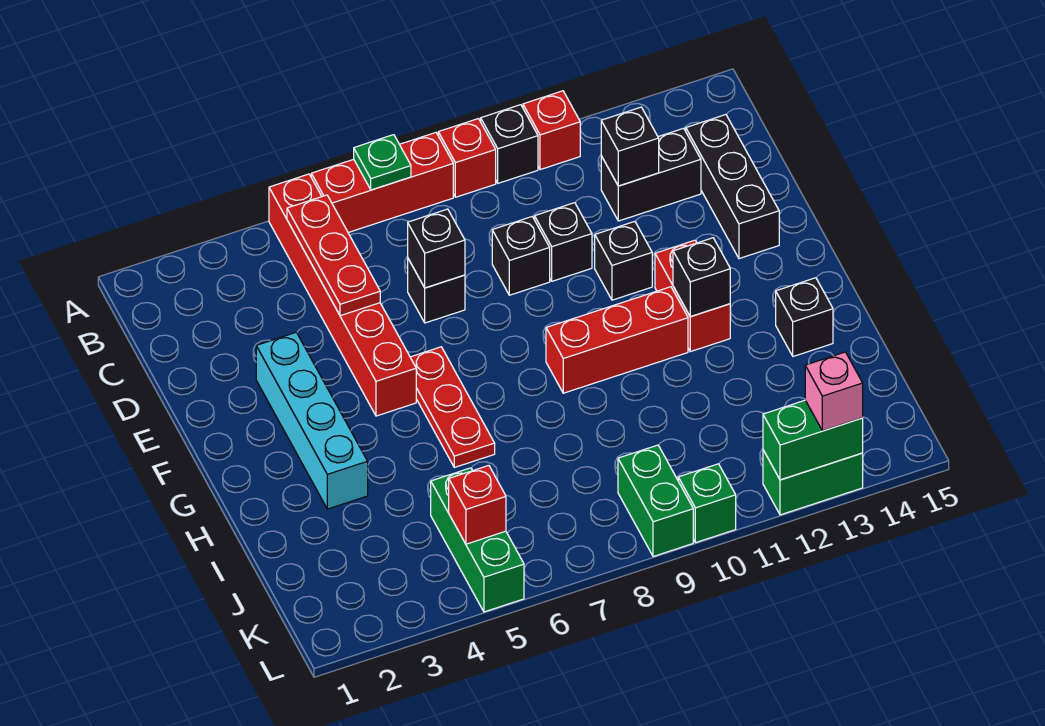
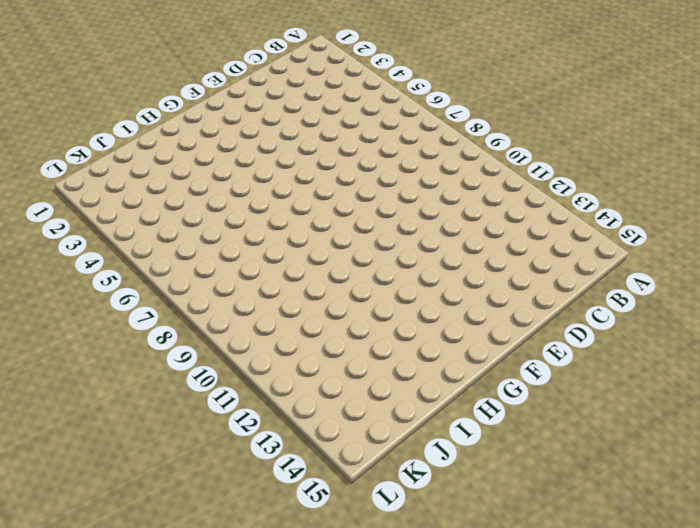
none -> red 1x6 brick [269,174,416,416]
none -> red 1x3 brick [311,133,453,233]
none -> red 1x1 brick [438,119,496,197]

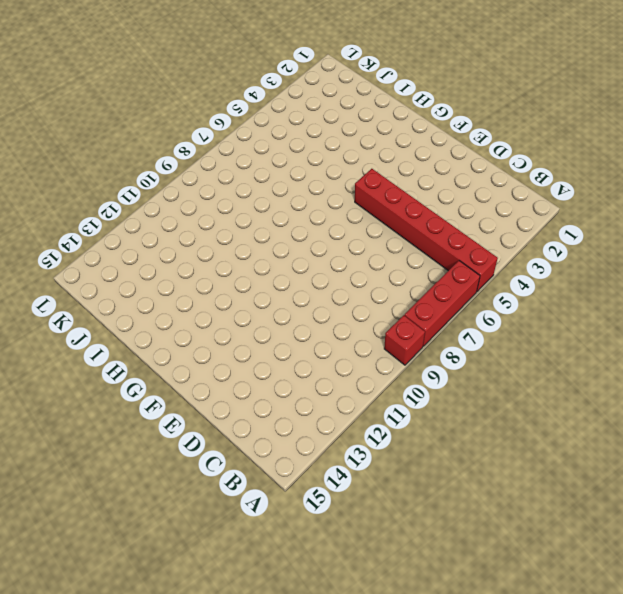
none -> black 1x1 brick [481,105,538,183]
none -> red 1x1 brick [523,91,580,170]
none -> black 1x2 brick [601,128,701,221]

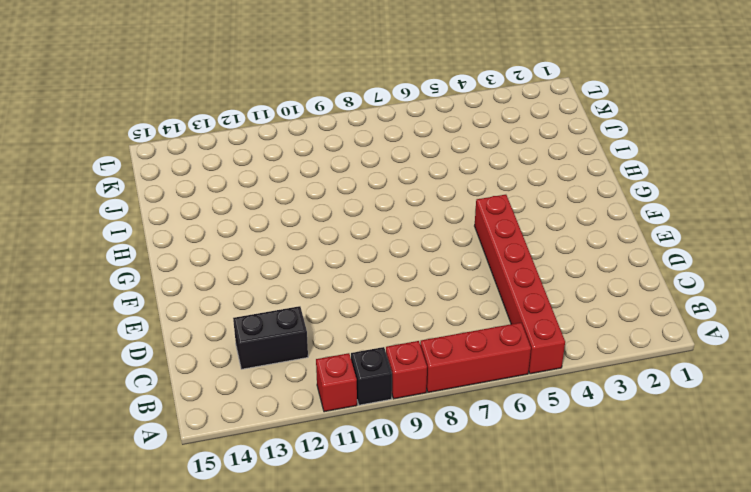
none -> black 1x3 brick [686,115,779,259]
none -> black 1x1 brick [408,259,465,323]
none -> black 1x1 brick [492,217,550,295]

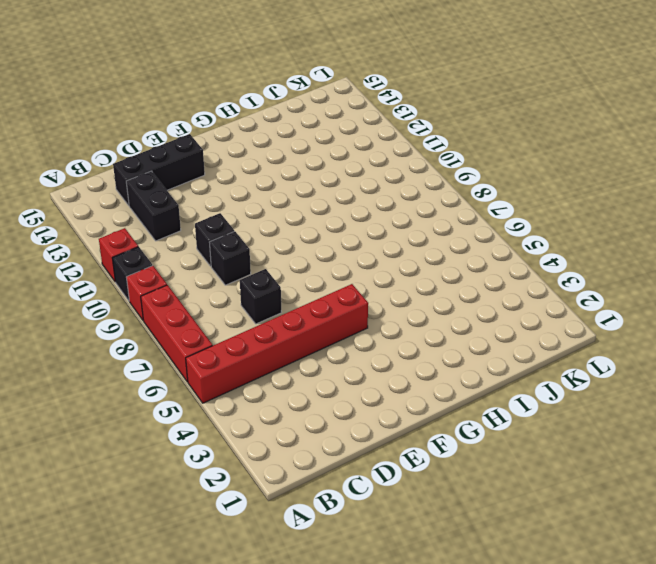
none -> cyan 1x4 brick [256,332,368,509]
none -> black 1x1 brick [595,222,652,300]
none -> red 1x3 plate [410,347,495,467]

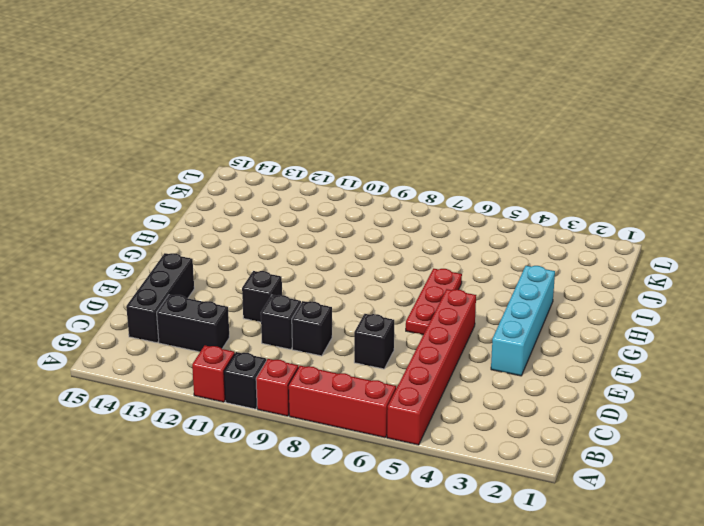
none -> red 1x2 brick [655,240,730,352]
none -> red 1x3 brick [546,287,688,393]
none -> black 1x1 brick [776,278,833,356]

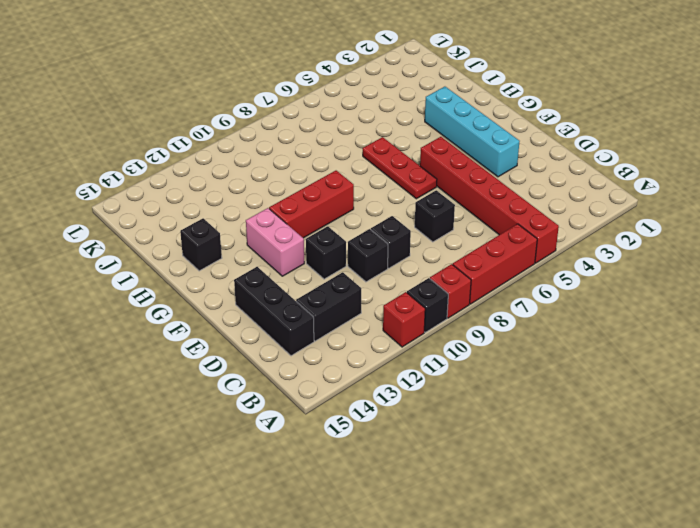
pink 1x2 brick [246,208,304,276] -> red 1x2 brick [655,240,730,352]
none -> green 1x3 brick [431,468,524,612]
none -> green 1x2 brick [618,445,693,557]
none -> green 1x1 brick [678,464,736,543]

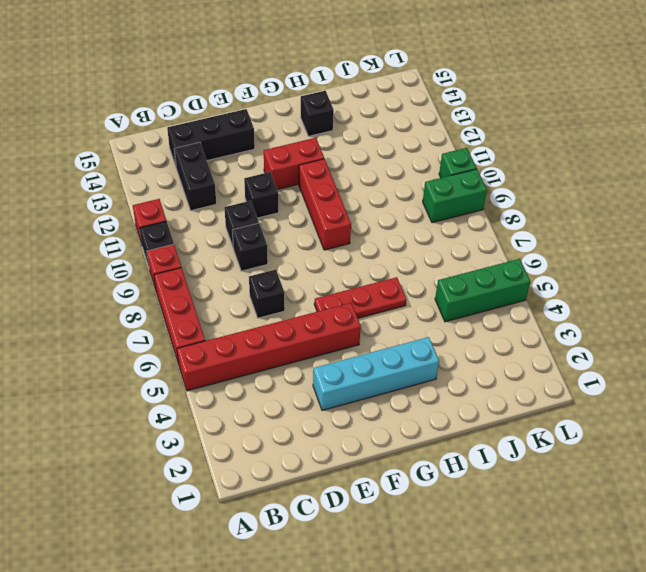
none -> green 1x2 brick [763,450,863,515]
none -> green 1x1 plate [354,135,411,190]
none -> red 1x3 plate [287,195,380,316]

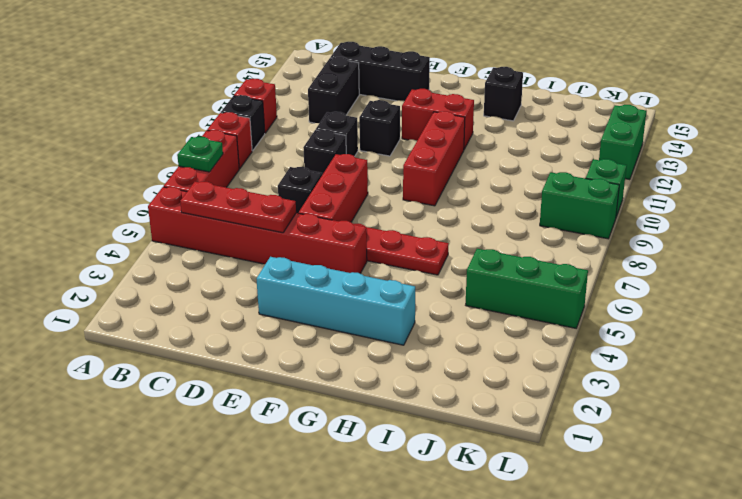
red 1x3 brick [299,154,368,222] -> none
none -> black 1x1 brick [601,107,659,186]
none -> black 1x1 brick [408,209,465,288]
none -> black 1x1 brick [673,238,730,317]

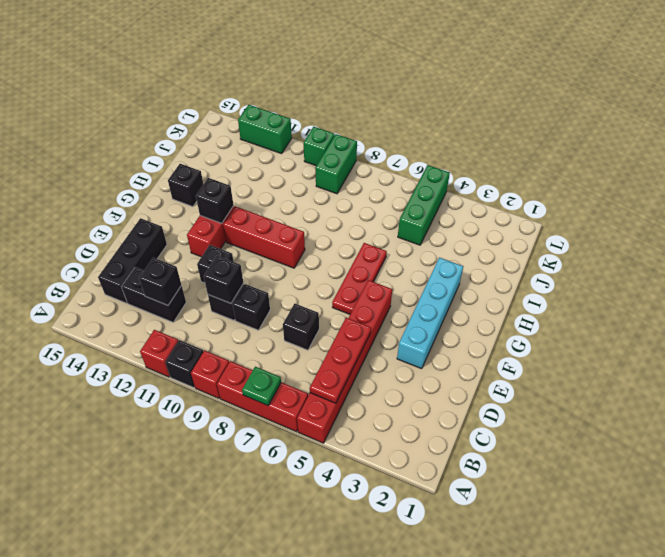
black 1x1 brick [204,256,243,303] -> black 1x1 brick moved to [408,209,465,288]
none -> red 1x1 brick [449,466,506,544]
none -> green 1x2 brick [763,400,863,480]
none -> pink 1x1 brick [805,352,863,431]

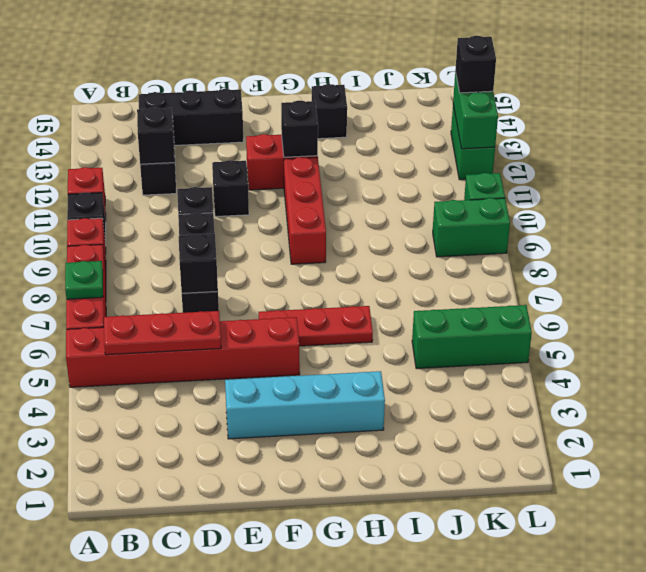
black 1x1 brick [455,36,496,93] -> pink 1x1 brick [805,352,863,431]
none -> red 1x1 brick [449,466,506,544]

